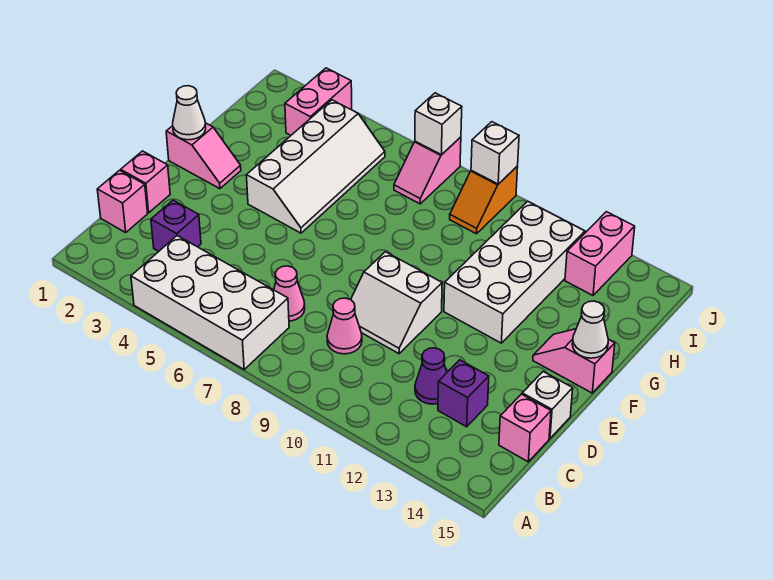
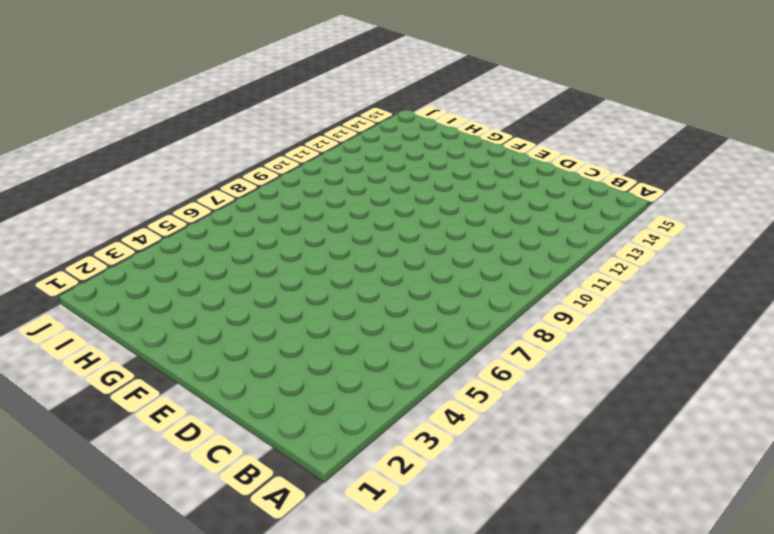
none -> white 2x4 brick [131,236,289,369]
none -> pink 1x1 brick [97,170,148,232]
none -> purple 1x1 brick [151,200,201,251]

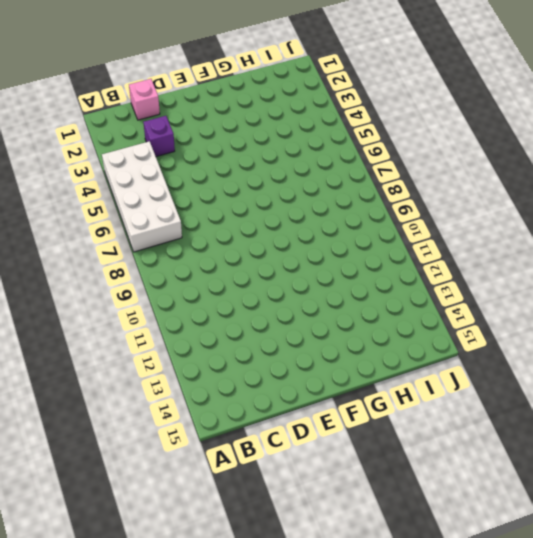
none -> pink 1x1 cone [274,266,305,321]
none -> pink 1x1 cone [327,298,362,354]
none -> purple 1x1 cone [415,348,447,404]

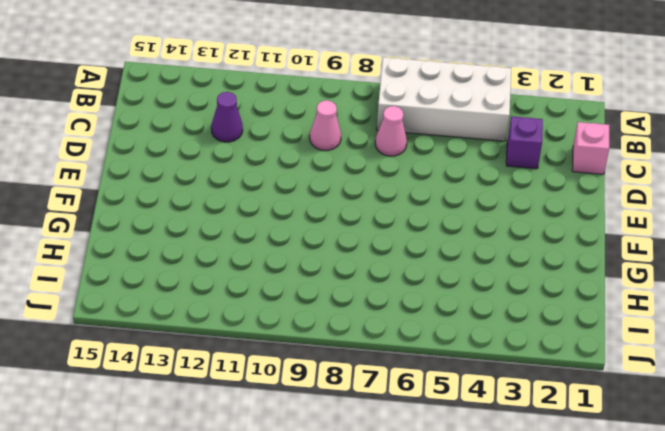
none -> purple 1x1 brick [438,360,489,427]
none -> pink 1x1 brick [499,394,551,462]
none -> pink 1x1 brick [121,151,170,213]

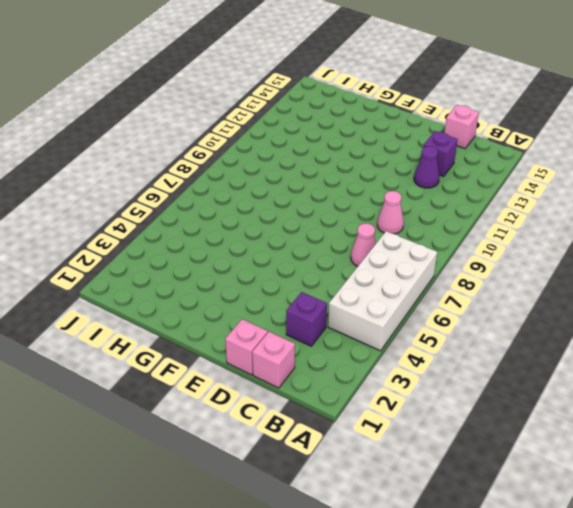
none -> white 2x2 slope [351,252,442,354]
none -> white 1x1 brick [522,372,573,438]
none -> pink 1x2 slope [166,123,241,189]

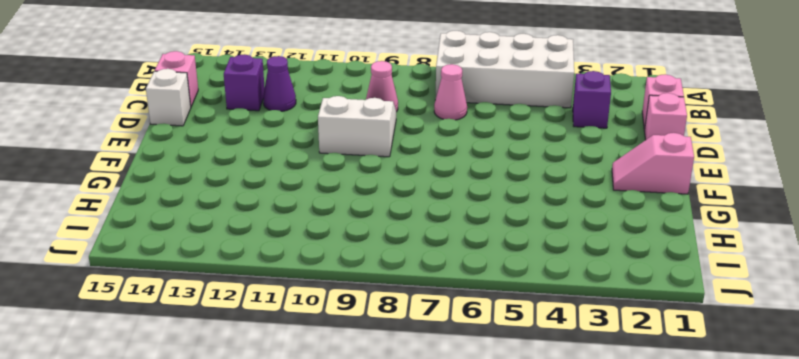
none -> white 2x4 slope [246,100,385,233]
none -> white 2x4 brick [444,201,585,343]
none -> pink 1x2 slope [533,329,615,393]

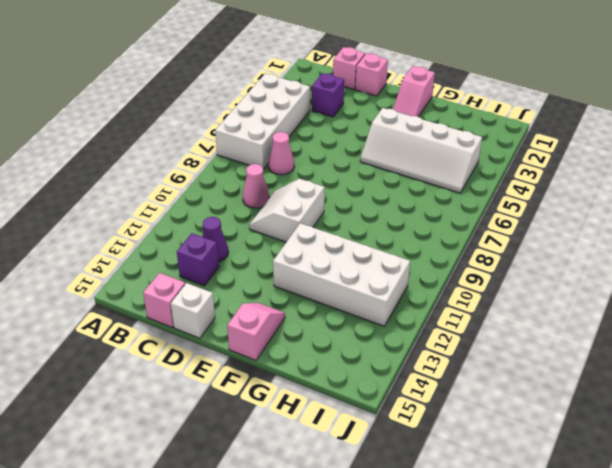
none -> pink 1x2 brick [285,68,352,135]
none -> pink 1x2 slope [394,137,461,204]
none -> orange 1x2 slope [450,166,518,234]

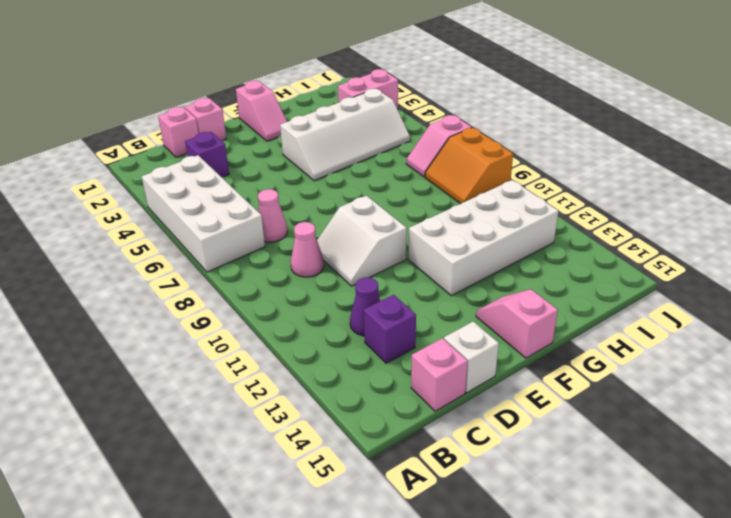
orange 2x2 slope [425,128,513,204] -> orange 1x2 slope [450,166,518,234]
none -> pink 1x2 brick [565,212,635,295]
none -> white 1x1 cone [173,86,206,140]
none -> white 1x1 cone [572,301,608,358]

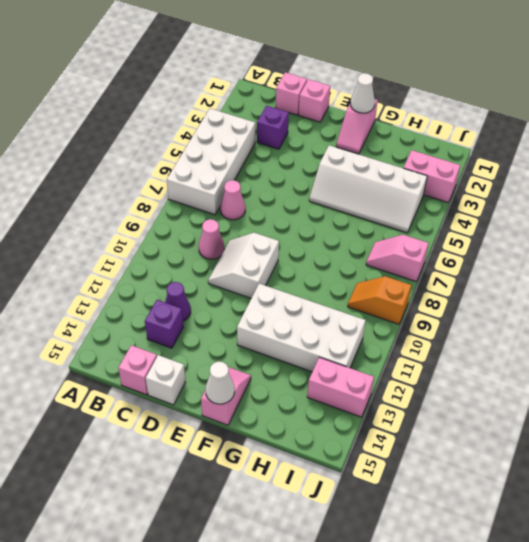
none -> white 1x1 brick [415,93,462,155]
none -> white 1x1 brick [471,122,519,184]

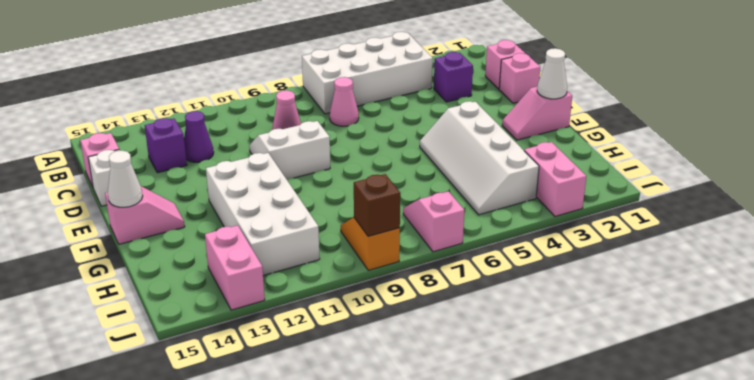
brown 1x1 brick [354,174,400,236] -> white 1x1 brick [471,122,519,184]
none -> white 1x1 brick [415,93,462,155]

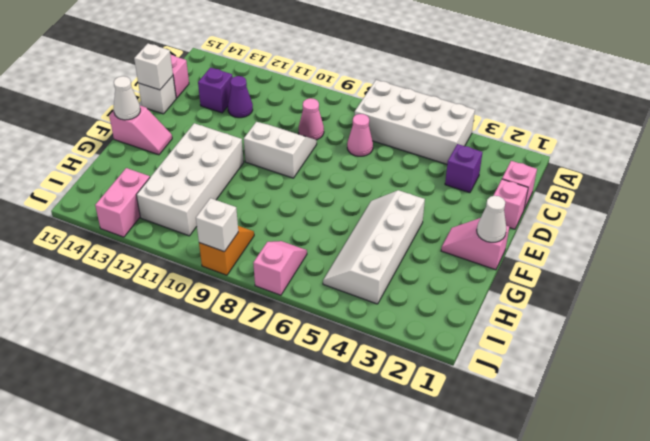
white 1x1 brick [134,44,173,90] -> white 1x1 brick moved to [415,93,462,155]
none -> pink 1x2 brick [285,68,352,135]

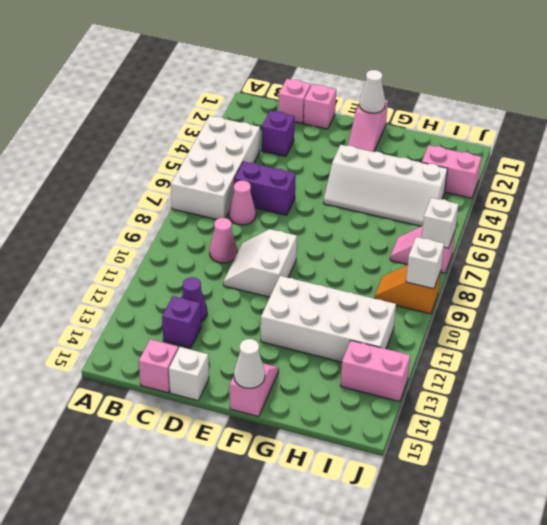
purple 1x2 brick [234,161,296,215] -> none

